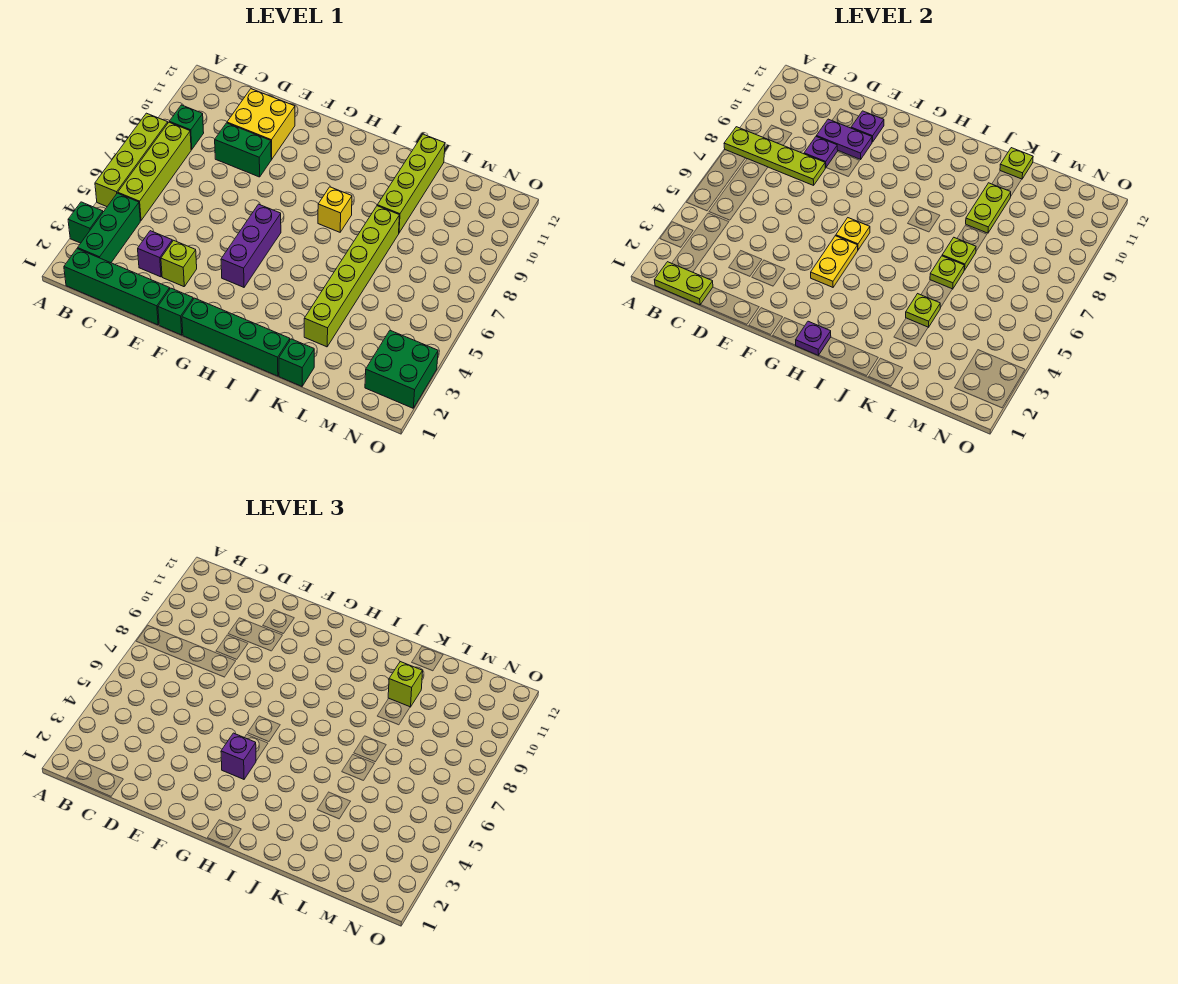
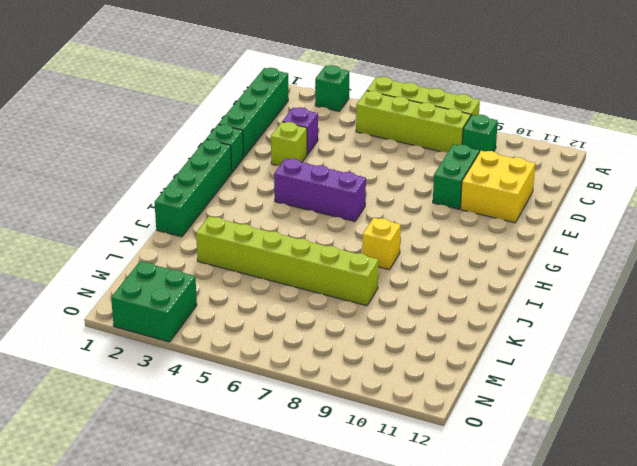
none -> green 1x3 brick [78,193,140,263]
none -> green 1x1 brick [279,339,314,386]
none -> lime 1x4 brick [377,134,445,233]
none -> lime 1x4 plate [724,127,825,185]

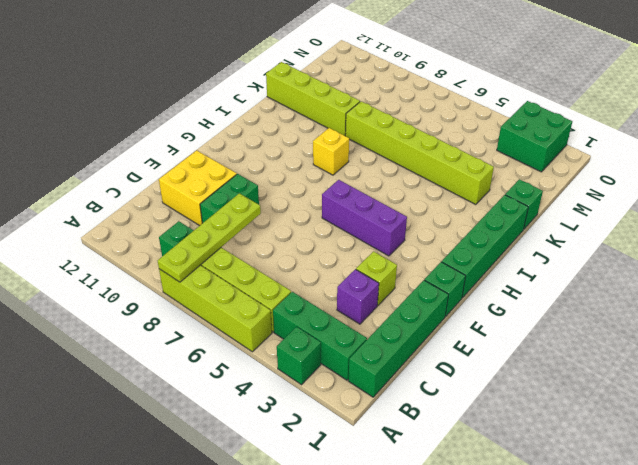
none -> lime 1x2 plate [655,262,713,305]
none -> purple 1x1 plate [804,137,838,168]
none -> purple 1x2 plate [816,119,872,159]
none -> purple 1x1 plate [851,111,884,142]

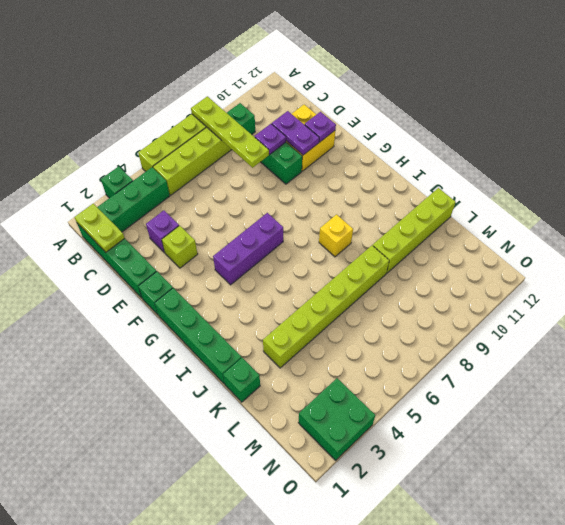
none -> yellow 1x2 plate [811,236,858,287]
none -> yellow 1x1 plate [836,218,870,250]
none -> purple 1x1 plate [796,321,831,355]
none -> lime 1x1 plate [906,294,940,327]

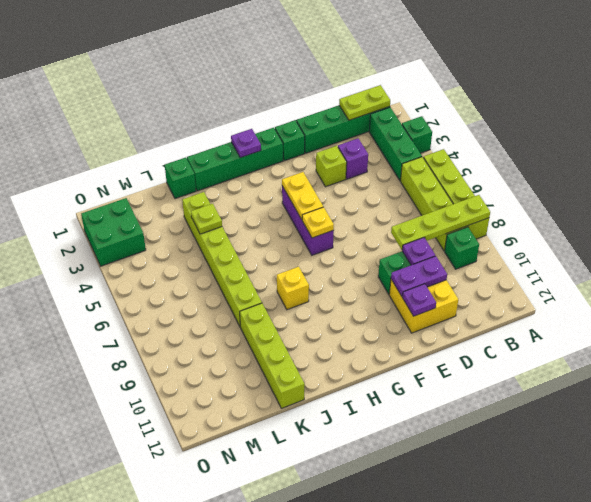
none -> lime 1x1 plate [930,256,964,289]
none -> lime 1x1 plate [942,238,976,270]
none -> lime 1x2 plate [966,183,1011,233]
none -> lime 1x1 plate [1000,148,1033,179]

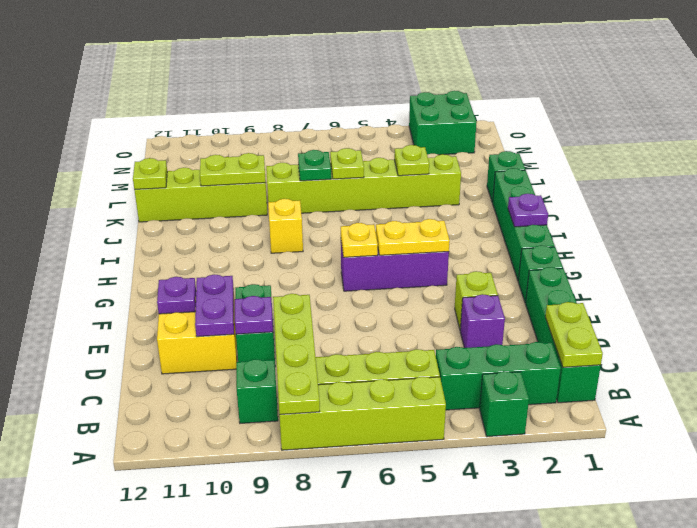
green 1x1 plate [298,150,331,181] -> lime 1x1 plate [942,238,976,270]
none -> purple 1x1 brick [221,733,256,779]
none -> lime 1x1 brick [388,662,423,707]

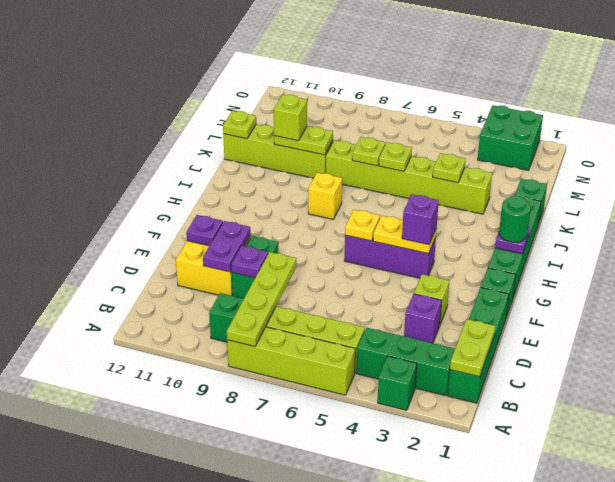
green 1x1 round brick [499,196,531,243] -> none

